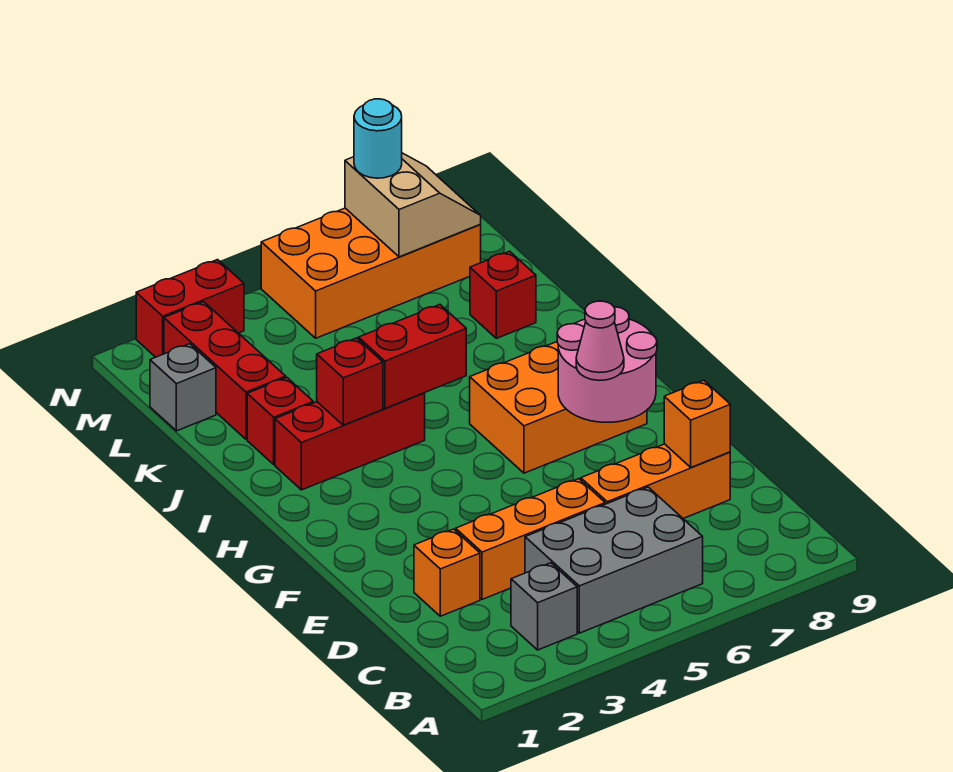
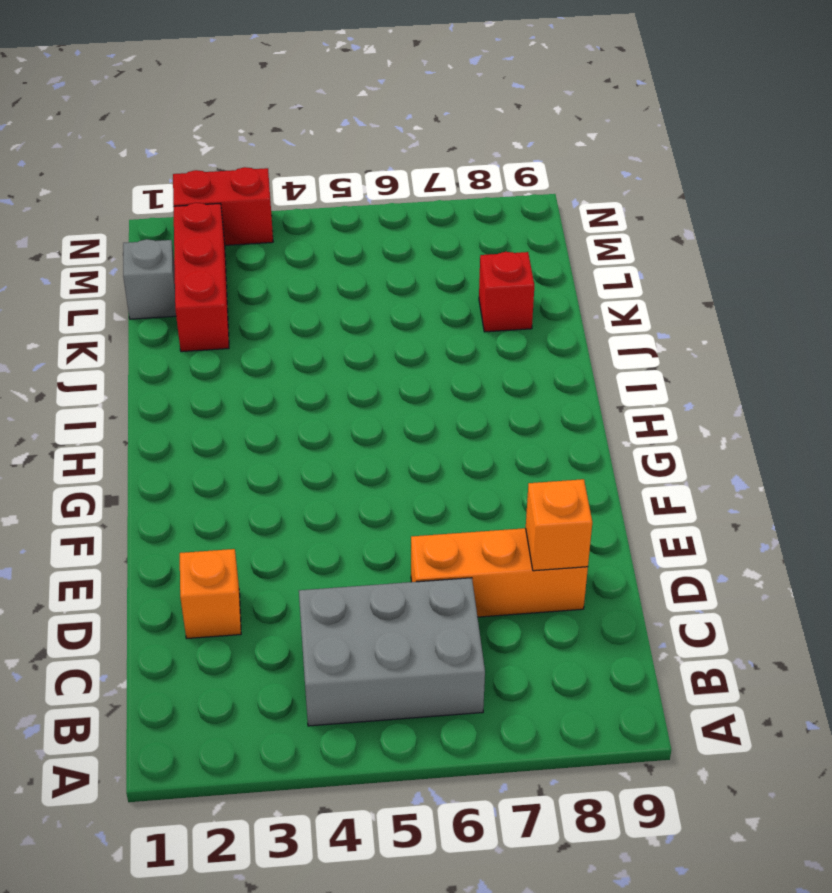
none -> grey 1x1 brick [511,563,577,650]
none -> orange 1x3 brick [456,479,605,599]
none -> orange 2x3 brick [470,342,647,473]

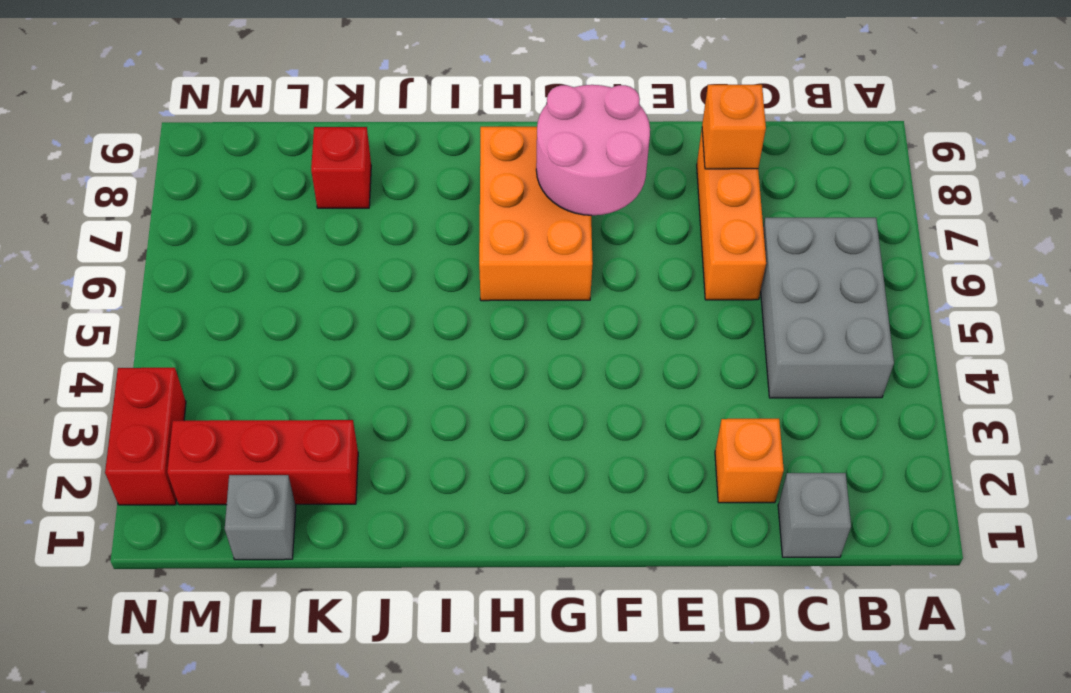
grey 1x1 brick [778,473,851,557] -> grey 1x1 brick moved to [511,563,577,650]
none -> orange 1x3 brick [456,479,605,599]
none -> red 1x3 brick [275,393,425,490]
none -> red 1x1 brick [247,378,313,464]

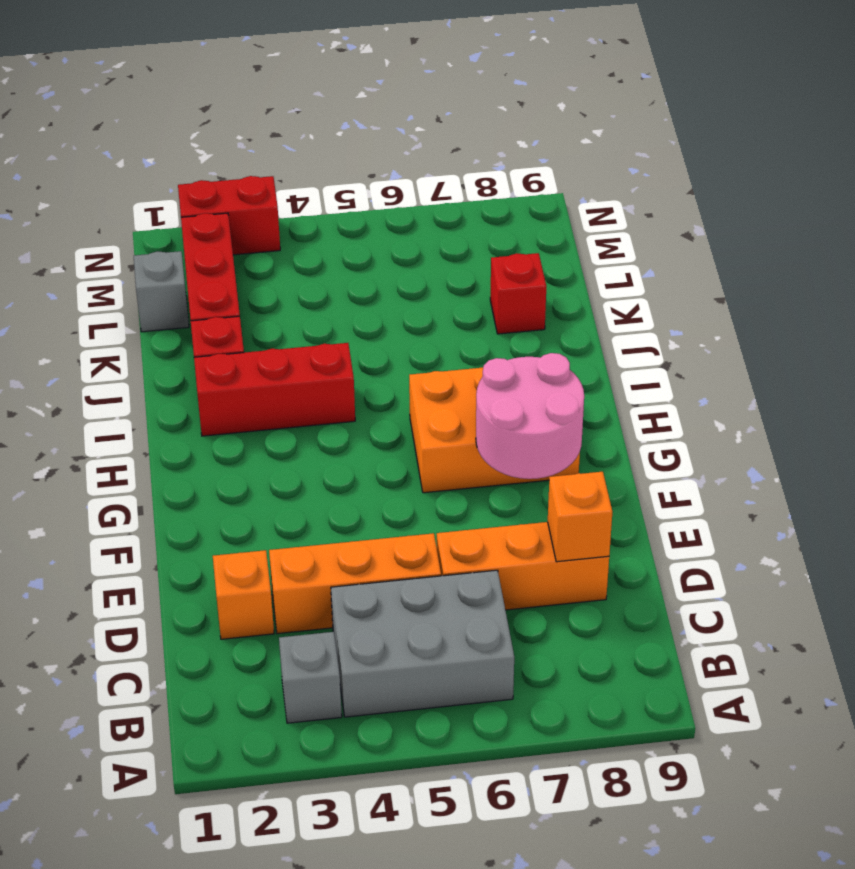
none -> orange 2x4 brick [261,208,481,338]
none -> red 1x1 brick [317,338,383,425]
none -> red 1x2 brick [358,305,466,408]

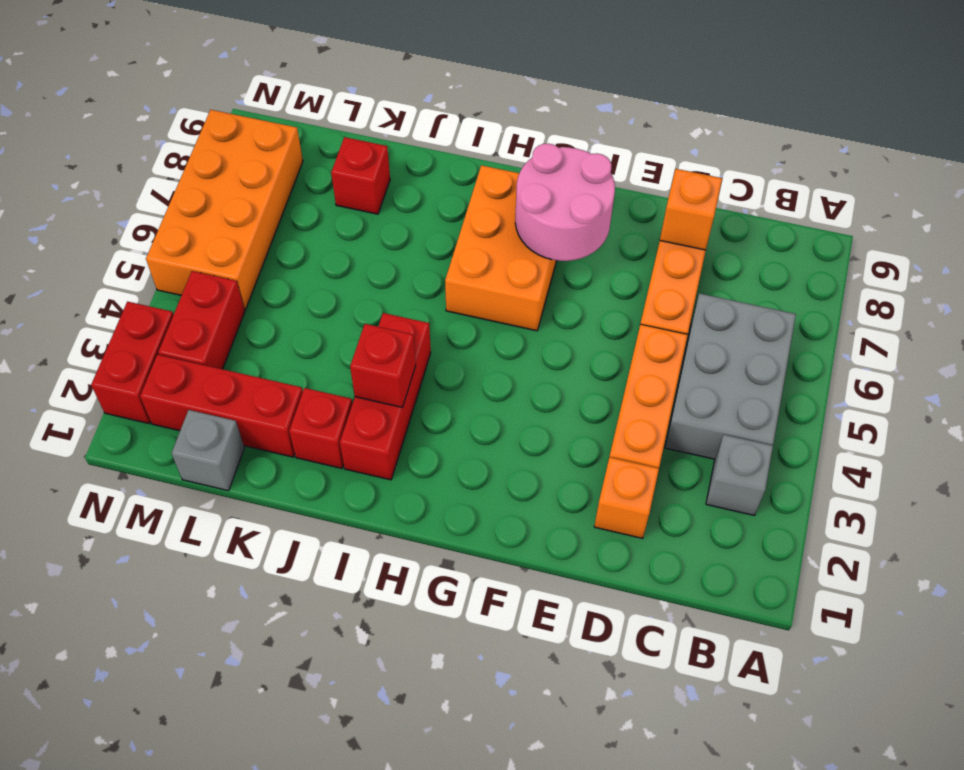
red 1x2 brick [158,271,245,369] -> red 1x2 brick moved to [358,305,466,408]
none -> tan 2x2 slope [345,153,481,257]
none -> pink 1x1 cone [576,301,624,380]
none -> cyan 1x1 round brick [354,99,402,178]

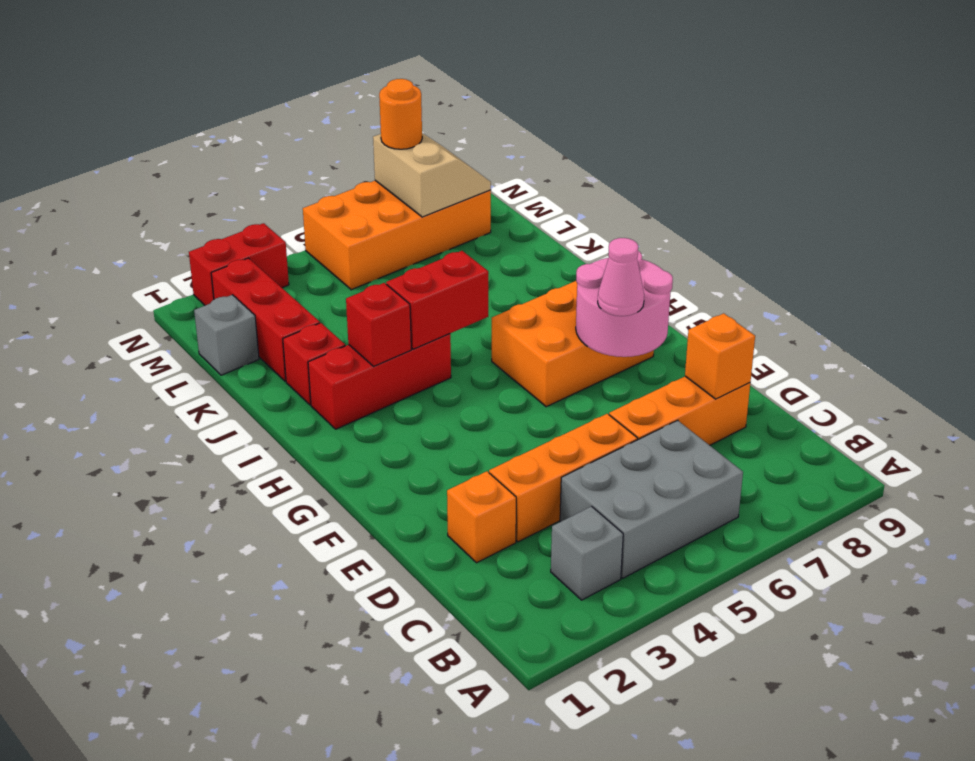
orange 1x1 round brick [379,79,422,149] -> cyan 1x1 round brick [354,99,402,178]
none -> red 1x1 brick [470,251,536,338]

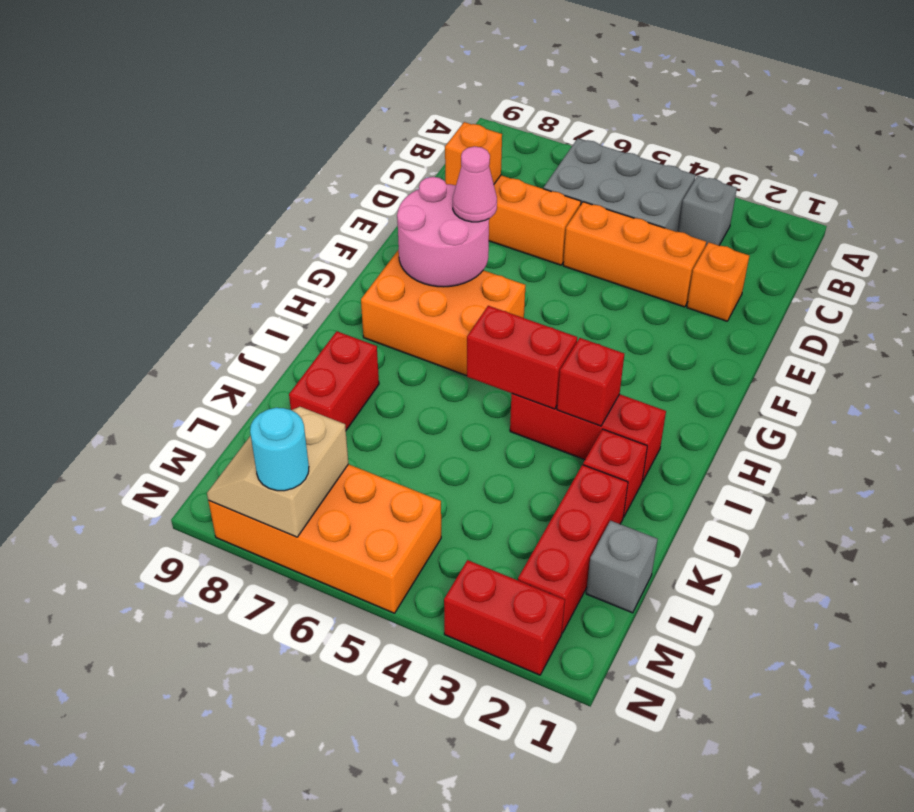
red 1x2 brick [289,331,379,430] -> red 1x1 brick [470,251,536,338]

